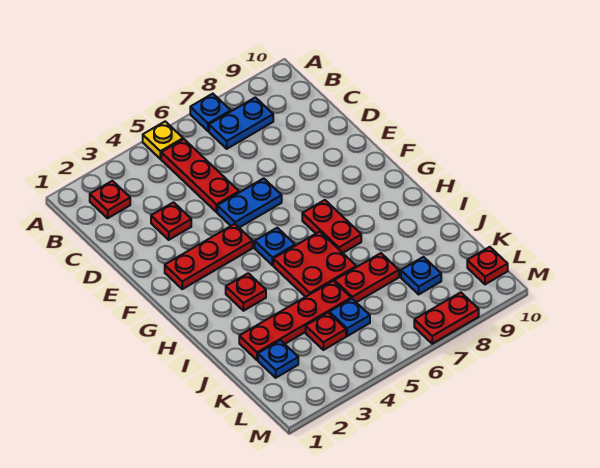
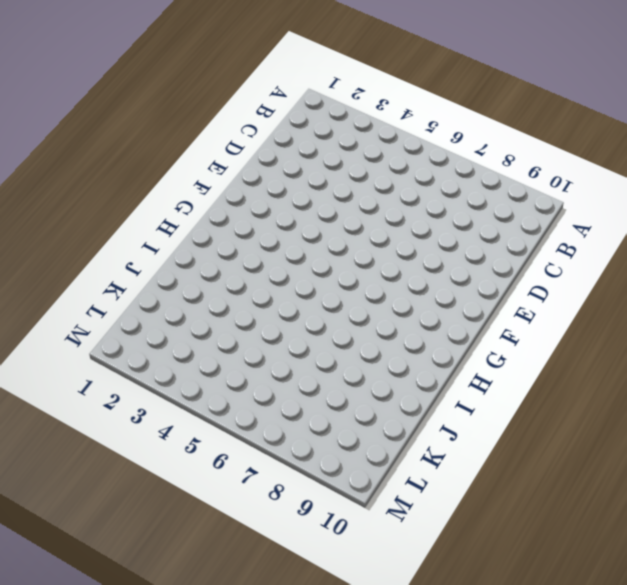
none -> yellow 1x1 plate [143,121,183,159]
none -> blue 1x1 plate [190,94,231,131]
none -> red 1x1 plate [90,181,130,218]

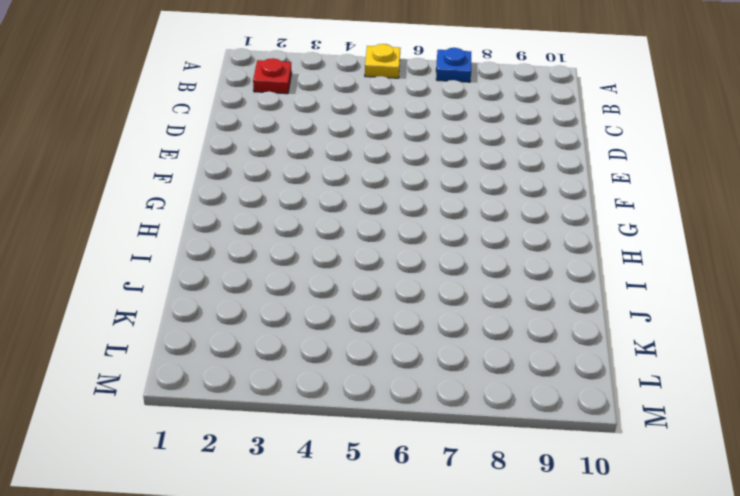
none -> red 1x3 plate [161,139,239,212]
none -> blue 1x2 plate [209,97,273,149]
none -> red 1x1 plate [151,202,191,240]

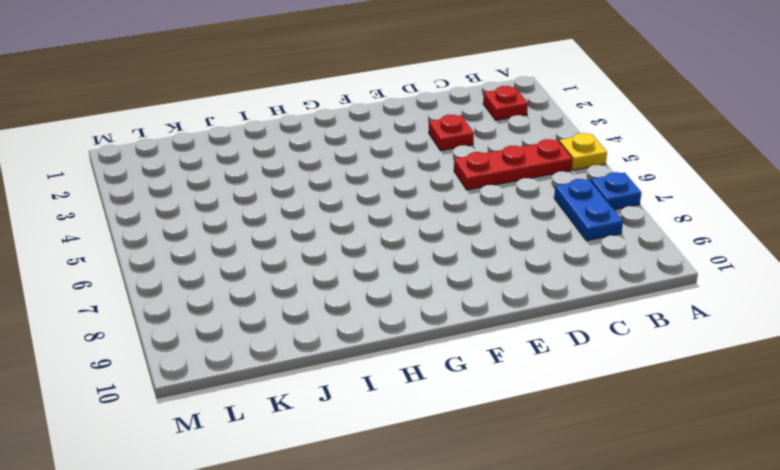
none -> blue 1x2 plate [217,178,282,227]
none -> red 1x3 plate [165,224,253,289]
none -> blue 1x1 plate [255,228,295,265]

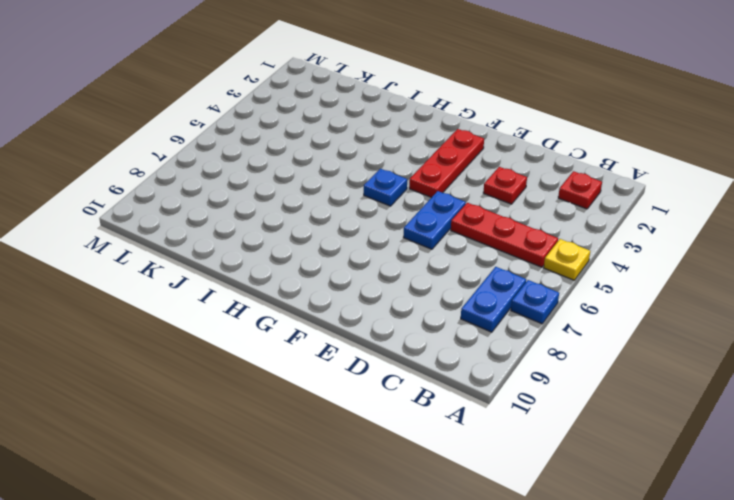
none -> red 1x2 plate [302,200,361,253]
none -> red 1x1 plate [226,273,266,311]
none -> red 2x2 plate [273,232,356,297]

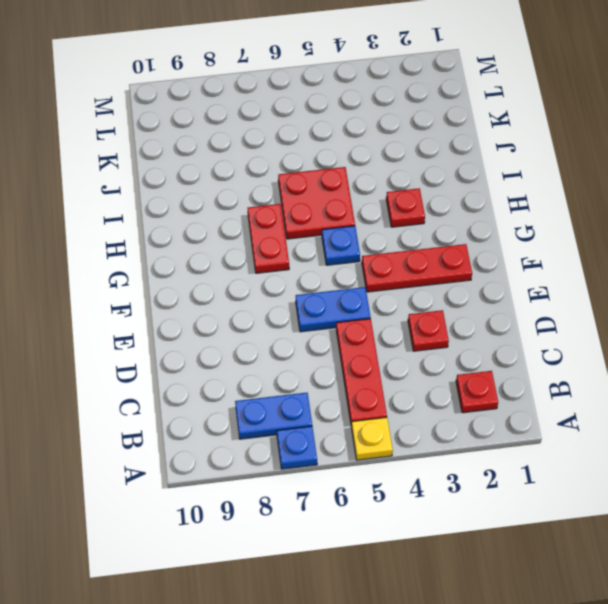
none -> red 1x4 plate [239,281,351,360]
none -> red 1x2 plate [335,253,399,302]
none -> blue 1x1 plate [258,340,298,378]

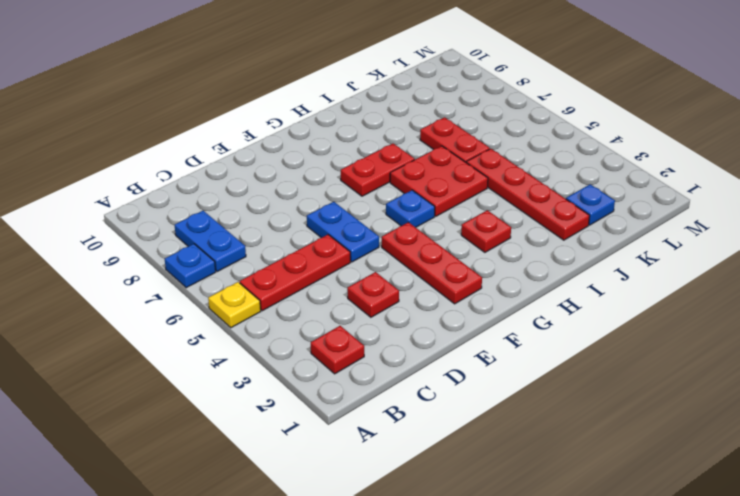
none -> red 1x1 plate [306,313,346,350]
none -> blue 1x1 plate [329,299,370,336]
none -> blue 1x1 plate [401,257,441,294]

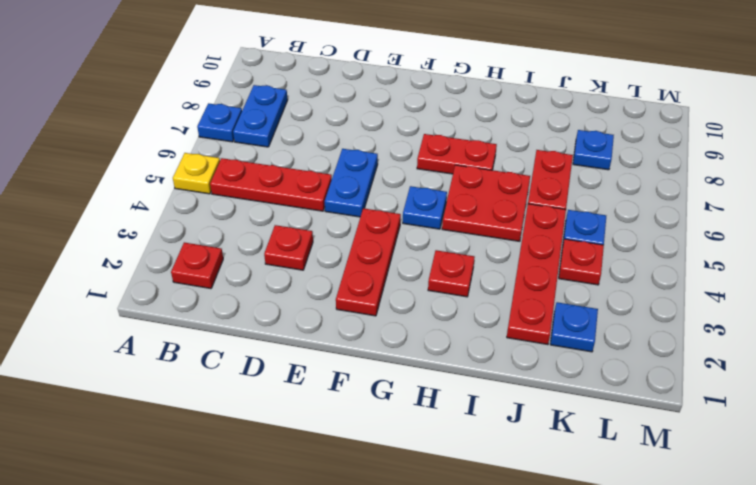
none -> red 1x1 plate [467,247,508,284]
none -> red 1x2 plate [414,292,479,344]

